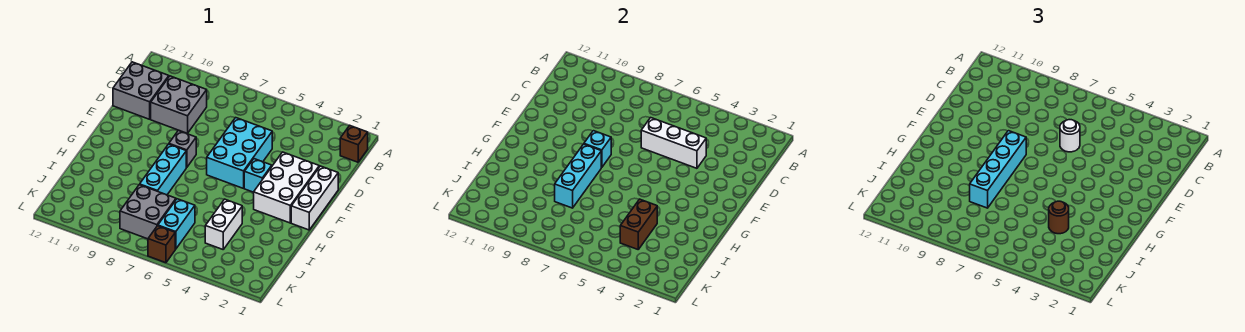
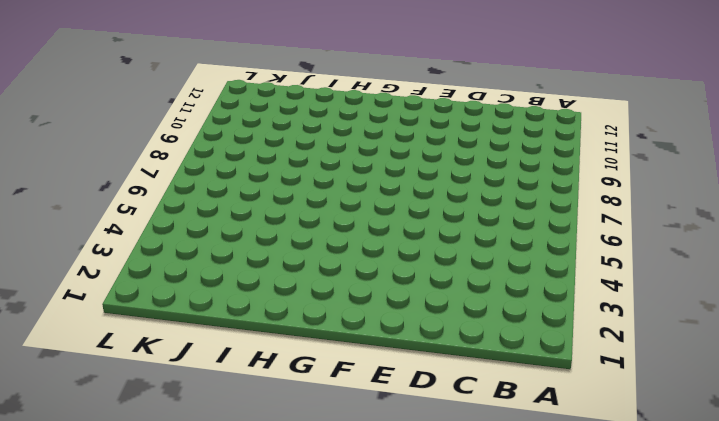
none -> brown 1x1 brick [340,125,368,162]
none -> grey 2x2 brick [151,76,207,133]
none -> grey 2x2 brick [113,62,169,119]

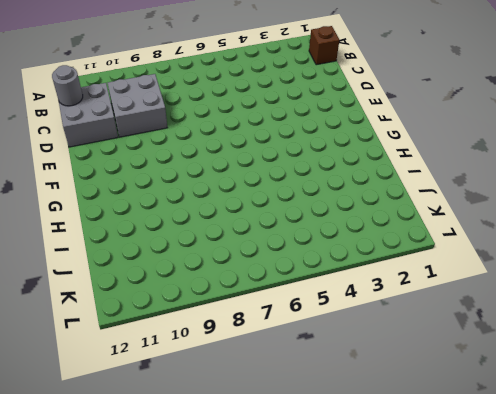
grey 1x1 round brick [52,65,83,106] -> none
none -> cyan 2x3 brick [207,118,272,188]
none -> white 1x3 brick [291,166,338,230]
none -> white 2x3 brick [254,152,319,223]

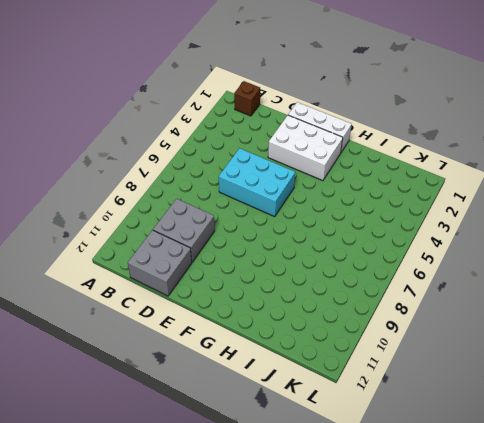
none -> cyan 1x1 brick [244,159,272,192]
none -> grey 1x1 brick [169,131,196,167]
none -> cyan 1x3 brick [140,144,186,195]

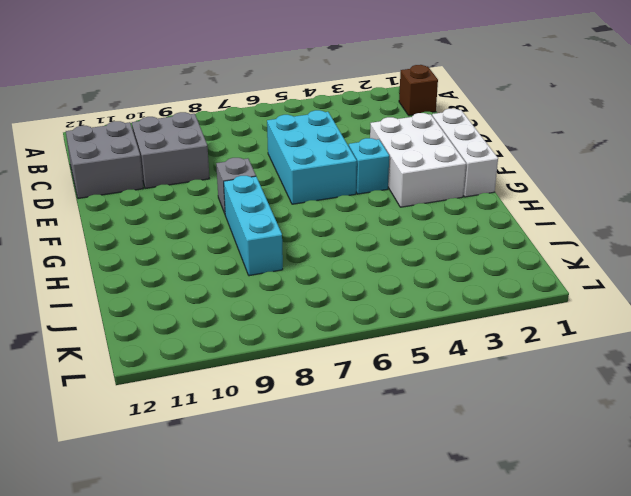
none -> white 1x2 brick [205,199,242,249]
none -> cyan 1x2 brick [158,199,195,249]
none -> grey 2x2 brick [120,185,176,239]

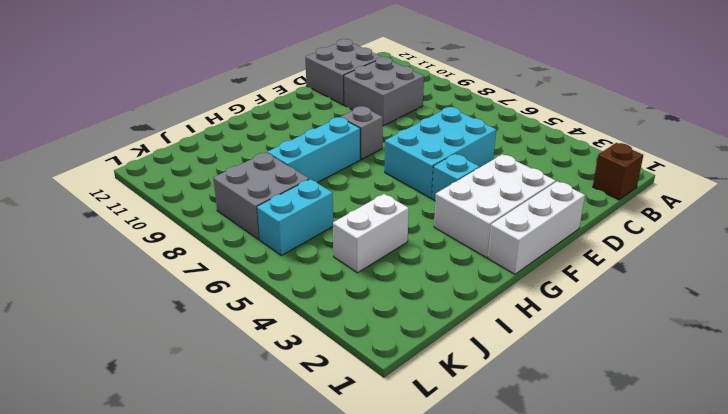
none -> brown 1x1 brick [148,226,175,263]
none -> white 1x3 brick [641,118,706,168]
none -> cyan 1x1 brick [584,131,611,167]

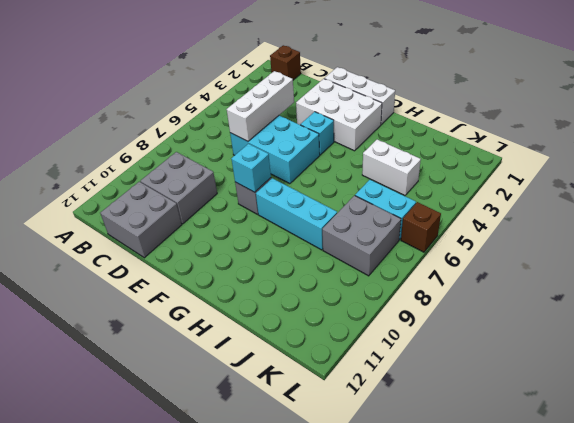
none -> cyan 1x3 brick [555,144,601,208]
none -> brown 1x2 brick [620,199,657,249]
none -> white 1x1 round brick [1060,120,1080,152]

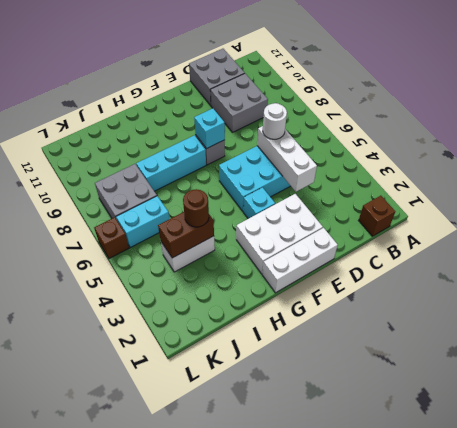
none -> cyan 1x3 brick [555,144,601,208]
none -> cyan 1x4 brick [970,131,1026,208]

